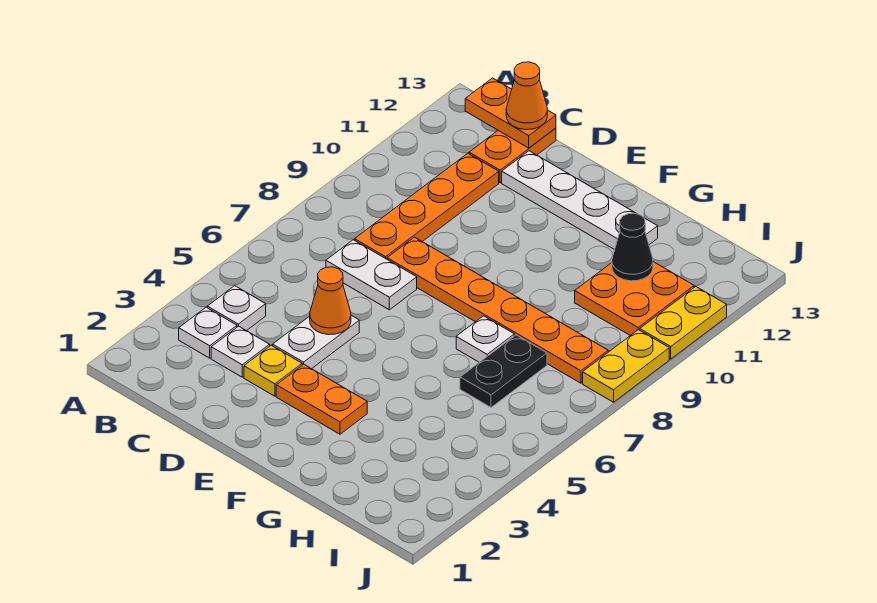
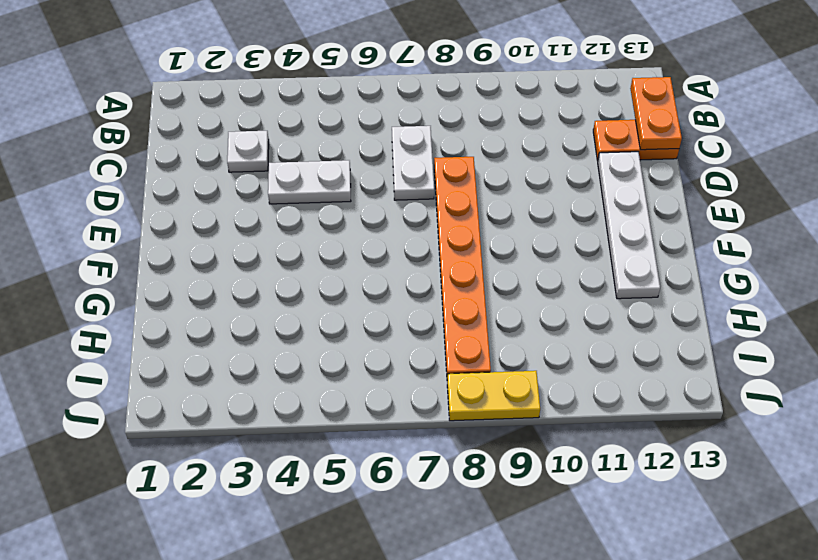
none -> white 1x1 plate [179,307,237,358]
none -> white 1x1 plate [207,286,266,331]
none -> orange 1x4 plate [355,153,499,259]

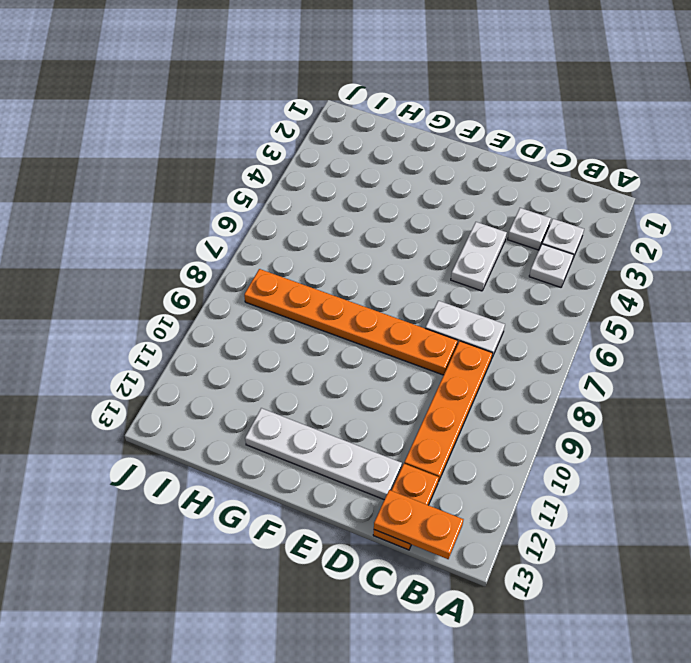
none -> yellow 1x1 plate [244,345,302,396]
none -> orange 1x2 plate [276,364,367,434]
none -> white 1x1 plate [456,316,514,362]

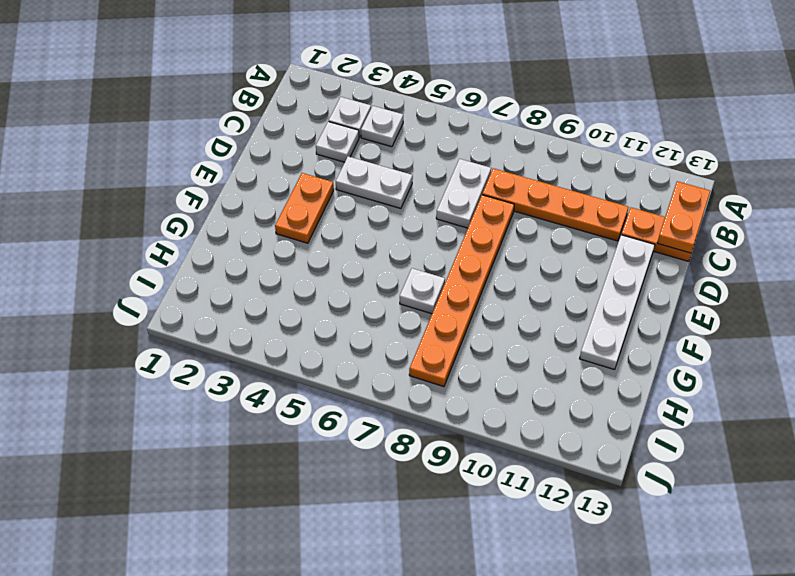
none -> yellow 1x1 plate [244,345,302,396]
none -> black 1x2 plate [460,335,547,407]
none -> orange 2x2 plate [575,262,694,336]

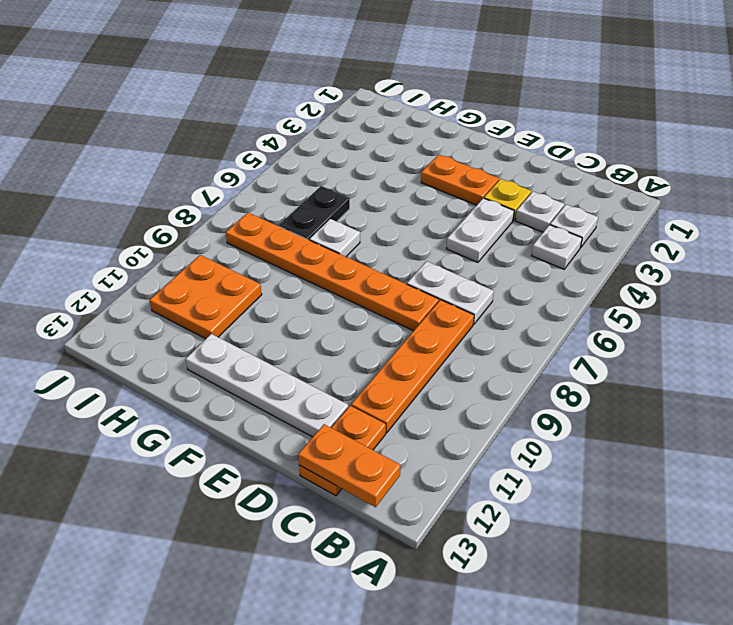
none -> yellow 1x2 plate [583,330,669,402]
none -> yellow 1x2 plate [640,287,727,359]
none -> orange 1x1 cone [310,267,351,335]

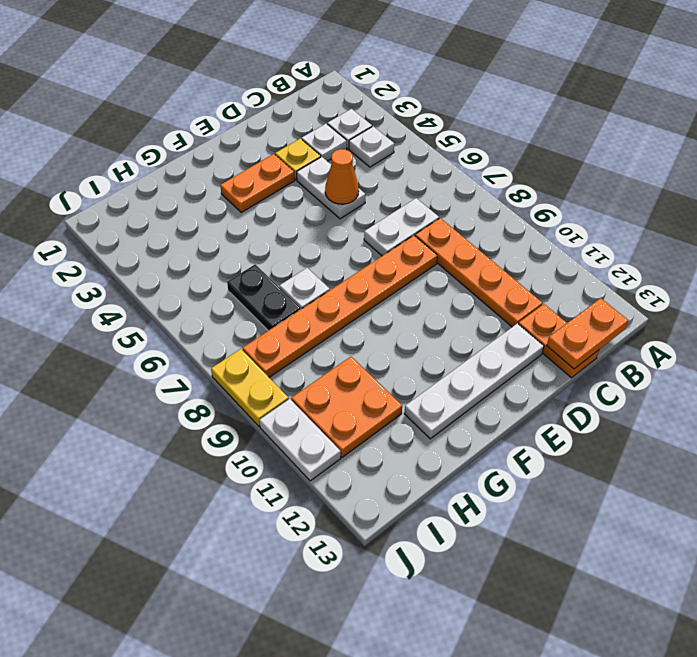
white 1x2 plate [259,399,341,481] -> yellow 1x2 plate [640,287,727,359]
none -> black 1x1 cone [612,213,653,281]
none -> orange 1x1 cone [506,62,547,130]

